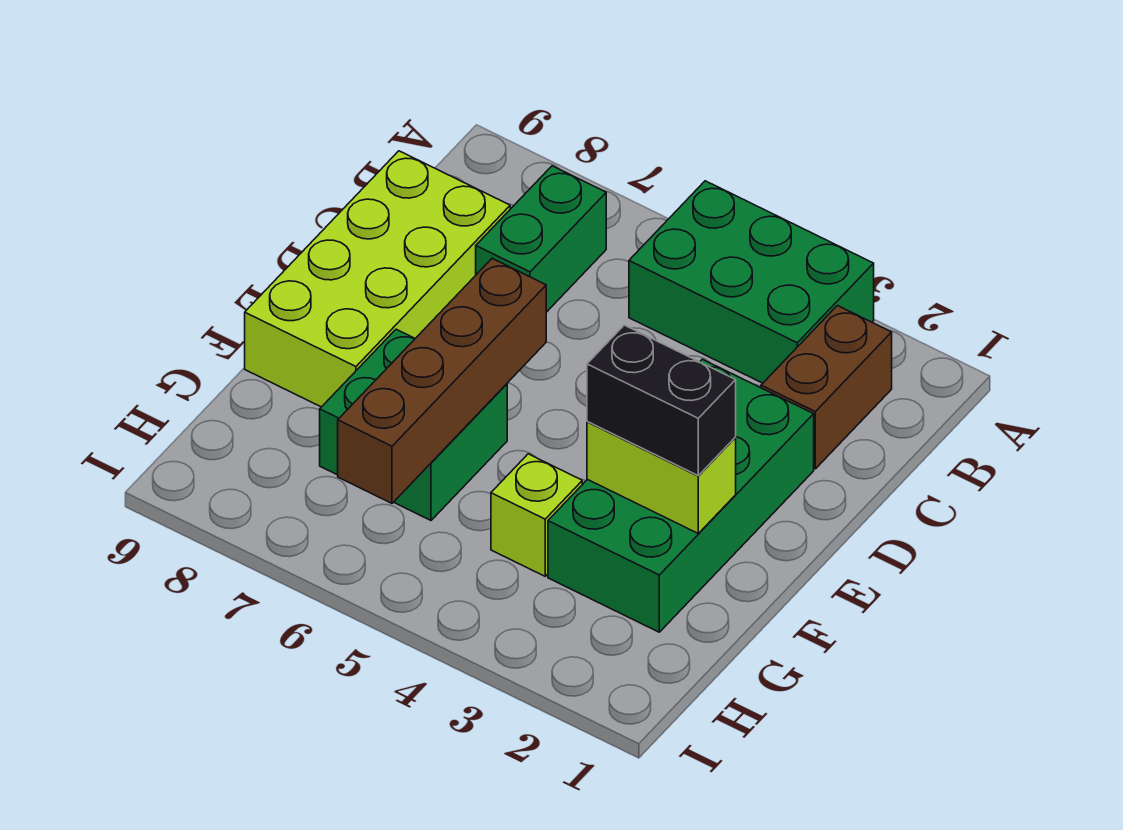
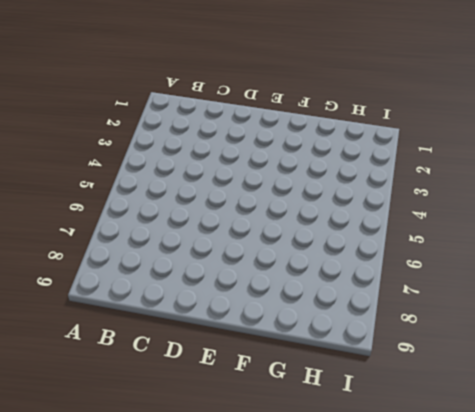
none -> green 2x3 brick [629,181,874,383]
none -> brown 1x2 brick [761,306,892,469]

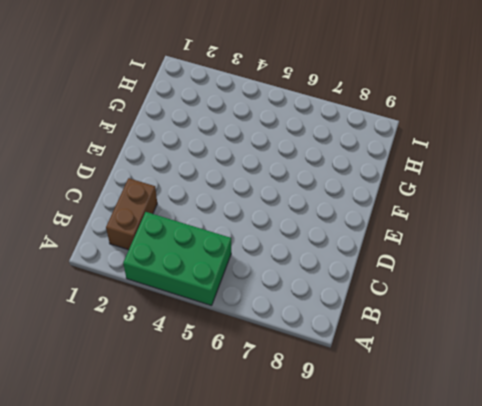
none -> green 1x2 brick [476,166,606,312]
none -> lime 2x4 brick [245,151,510,407]

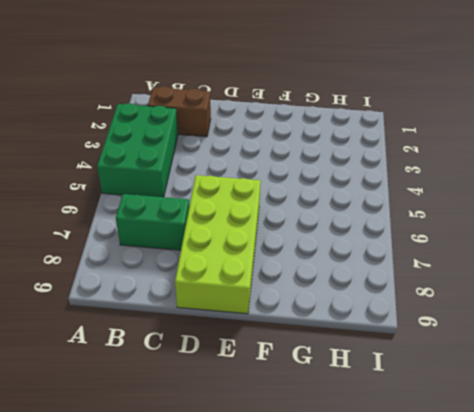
lime 2x4 brick [175,175,261,314] -> lime 2x4 brick turned to [245,151,510,407]
none -> green 2x4 brick [548,359,814,632]
none -> green 2x2 brick [320,329,507,520]

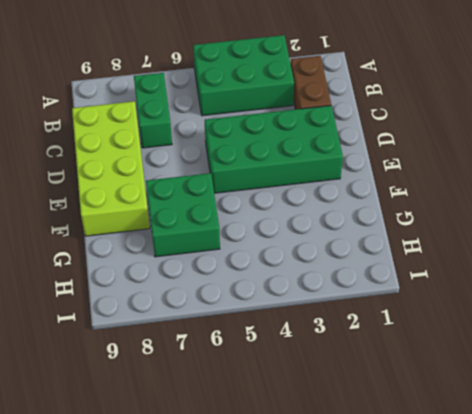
green 2x4 brick [205,105,343,193] -> green 2x4 brick turned to [548,359,814,632]
none -> lime 1x1 brick [491,454,582,576]
none -> brown 1x4 brick [338,259,546,503]

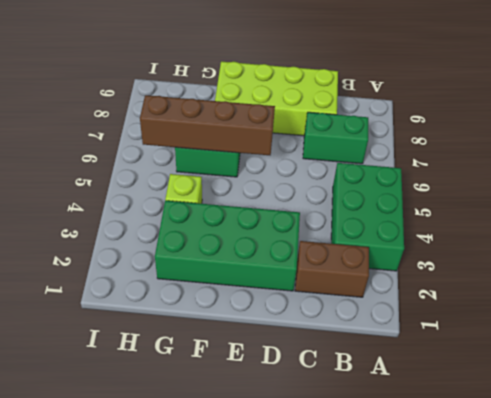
none -> lime 1x2 brick [587,422,736,533]
none -> black 1x2 brick [587,325,736,475]

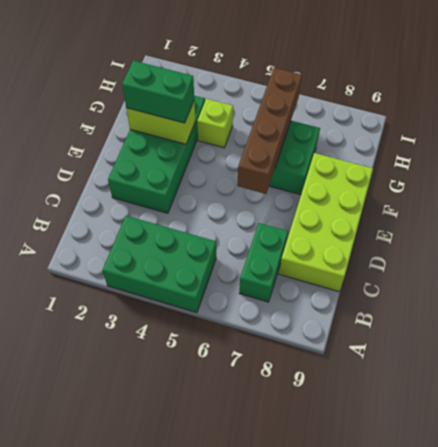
green 1x2 brick [122,61,194,123] -> black 1x2 brick [587,325,736,475]
none -> brown 1x2 brick [761,306,892,469]

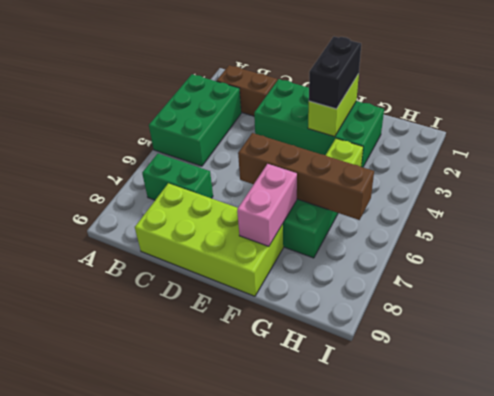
pink 1x2 brick [237,164,297,246] -> none

